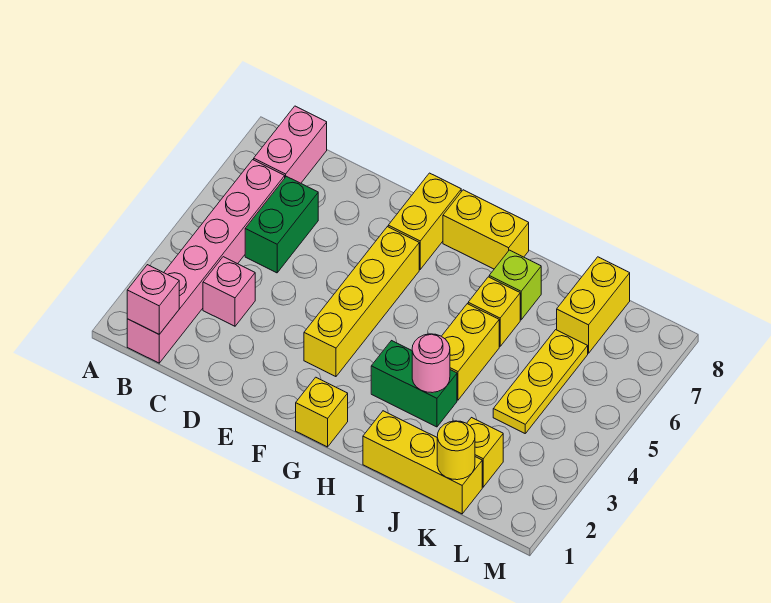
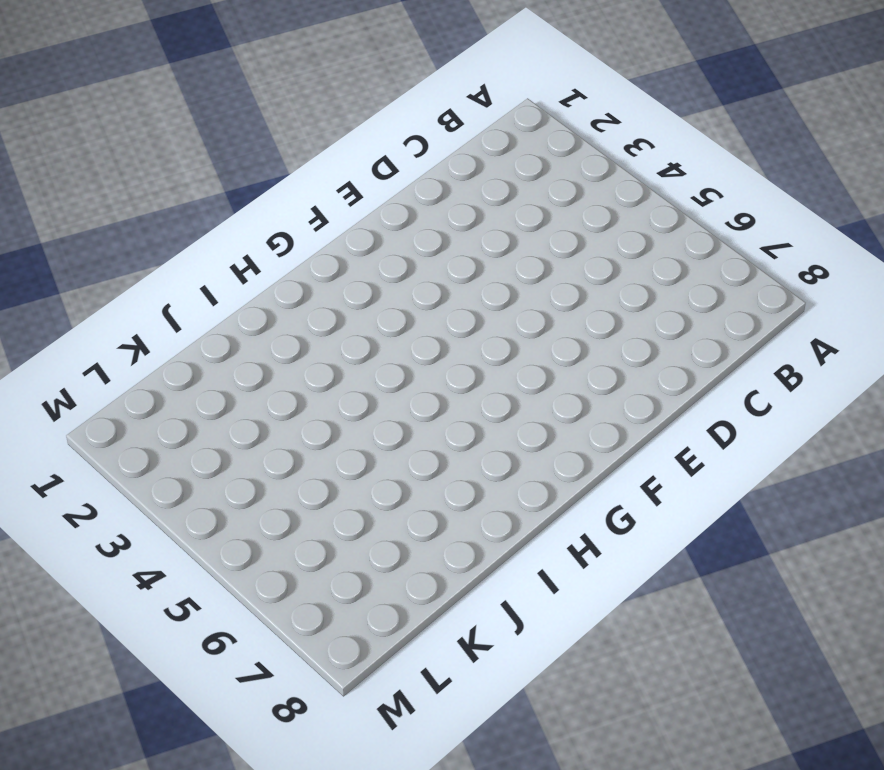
none -> pink 1x6 brick [127,160,285,363]
none -> pink 1x2 brick [254,106,327,183]
none -> pink 1x1 brick [203,257,255,326]

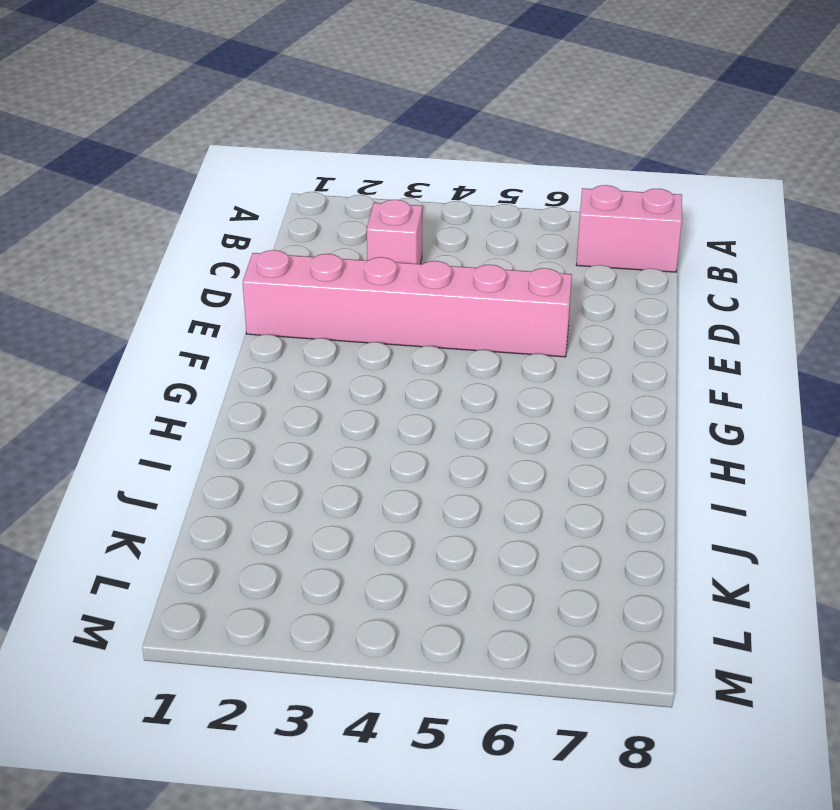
pink 1x6 brick [243,250,572,357] -> pink 1x6 brick moved to [127,160,285,363]
none -> green 1x2 brick [245,176,318,273]
none -> yellow 1x4 brick [304,227,419,377]
none -> yellow 1x2 brick [388,173,461,269]

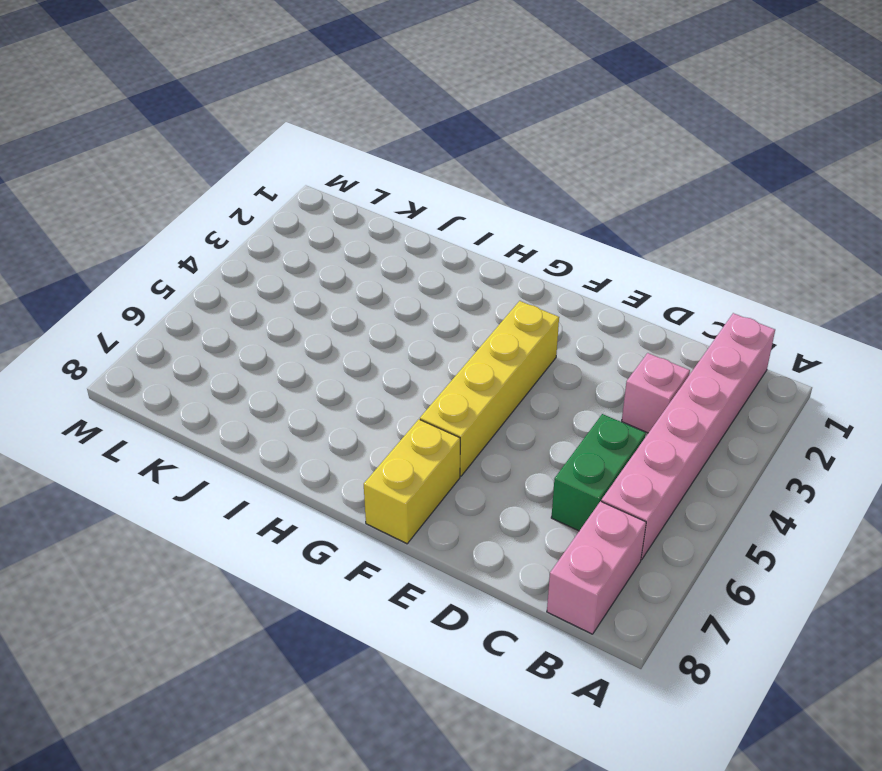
none -> yellow 1x1 brick [296,377,348,447]
none -> yellow 1x2 brick [443,190,529,269]
none -> green 1x2 brick [371,341,457,427]

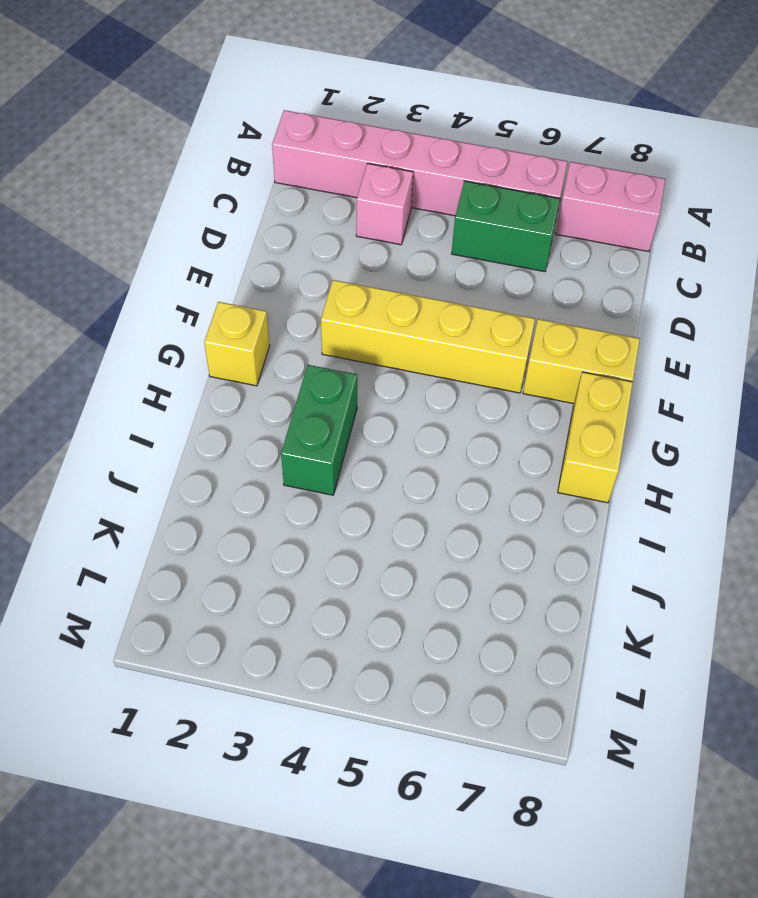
none -> yellow 1x3 brick [363,411,482,514]
none -> yellow 1x2 brick [442,304,499,400]
none -> yellow 1x1 brick [468,277,520,346]

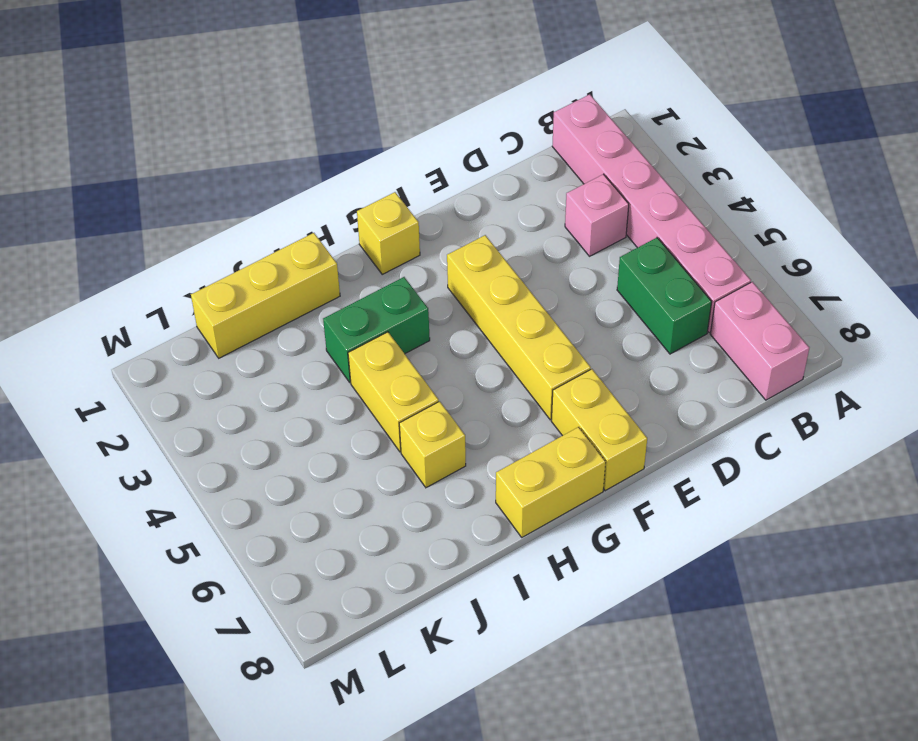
none -> lime 1x1 brick [489,250,541,320]
none -> yellow 1x1 brick [467,418,503,487]
none -> yellow 1x3 plate [493,330,588,433]

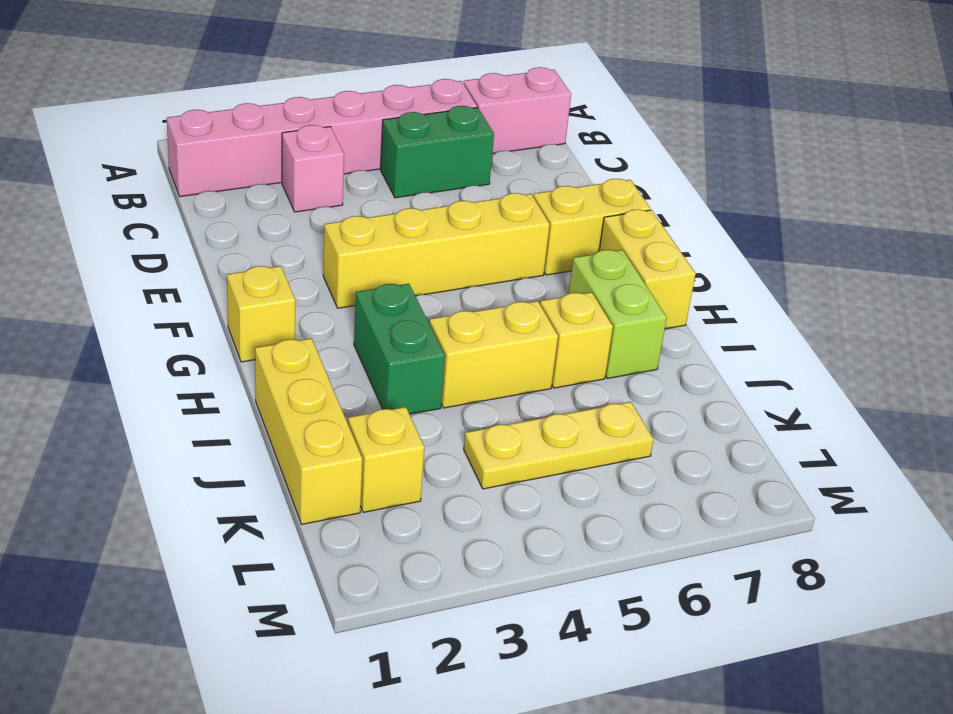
lime 1x2 brick [569,250,667,379] -> lime 1x1 brick [489,250,541,320]
none -> yellow 1x2 brick [557,257,630,353]
none -> pink 1x1 brick [127,265,179,334]
none -> pink 1x1 round brick [412,334,450,393]

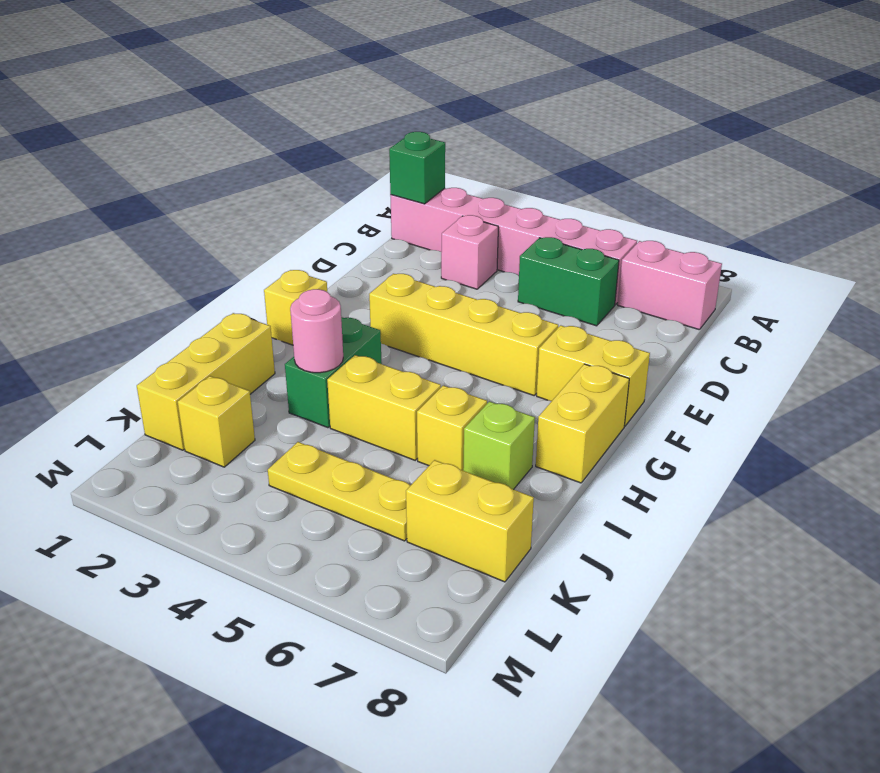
green 1x1 brick [389,132,445,204] -> pink 1x1 brick [127,265,179,334]
none -> yellow 1x1 round brick [437,421,475,480]

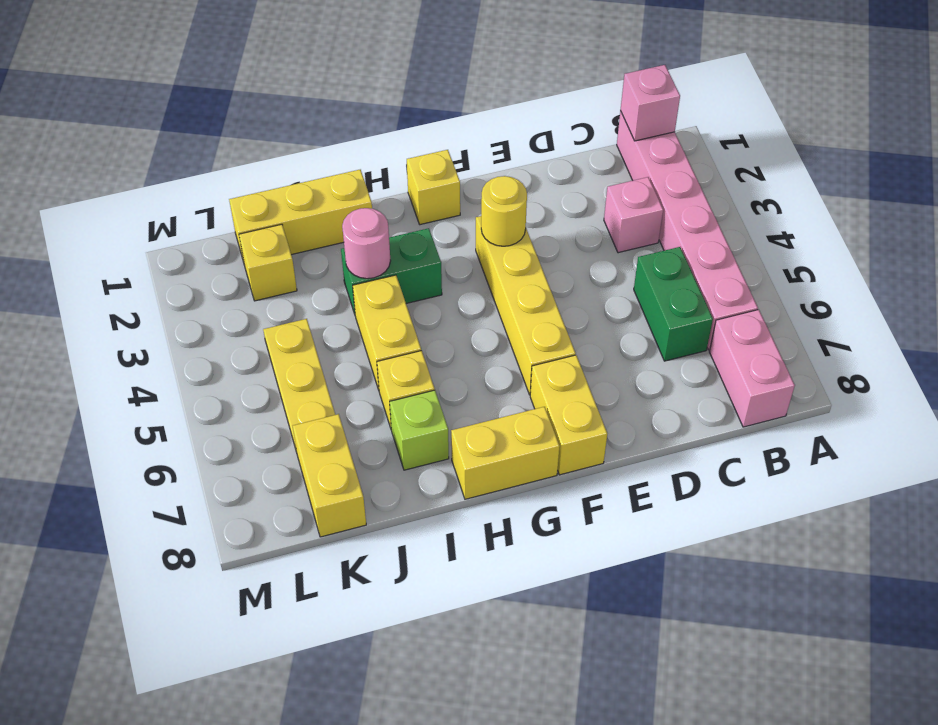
yellow 1x1 round brick [481,176,527,246] -> yellow 1x1 round brick moved to [437,421,475,480]

